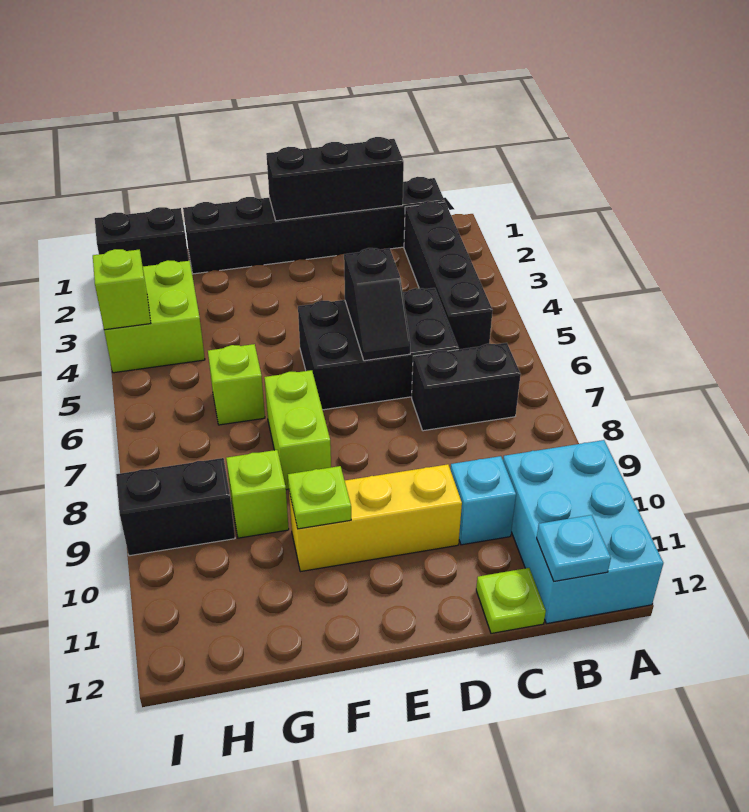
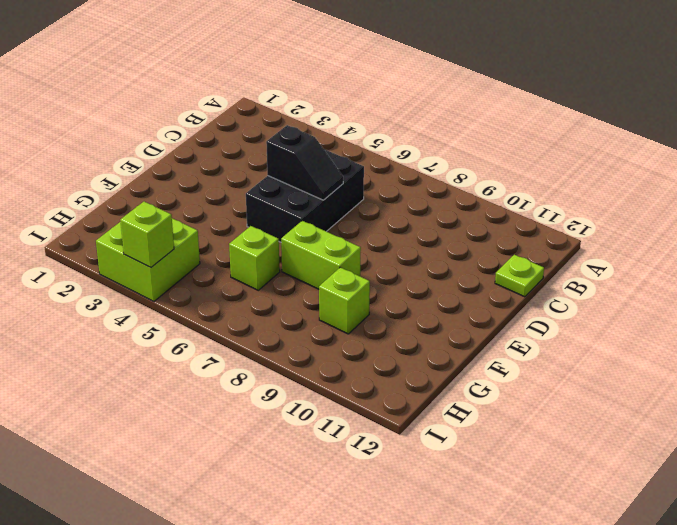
none -> cyan 2x3 brick [503,440,663,624]
none -> black 1x6 brick [183,177,445,274]
none -> black 1x4 brick [404,201,493,349]

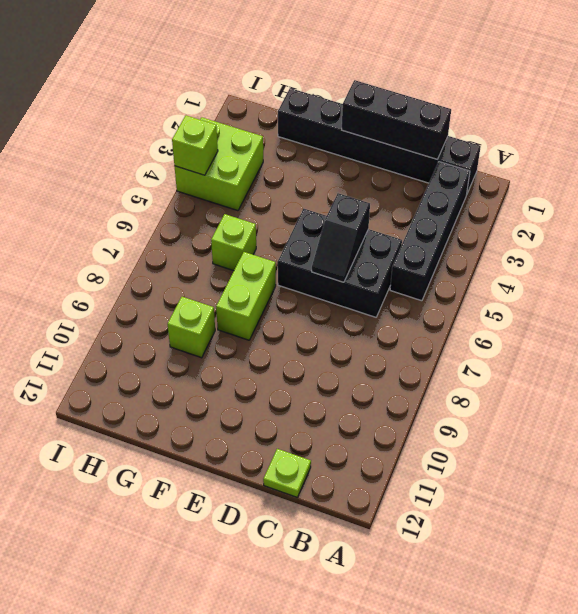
none -> cyan 2x3 brick [503,440,663,624]
none -> black 1x2 brick [412,343,521,431]
none -> cyan 1x1 brick [451,456,516,545]

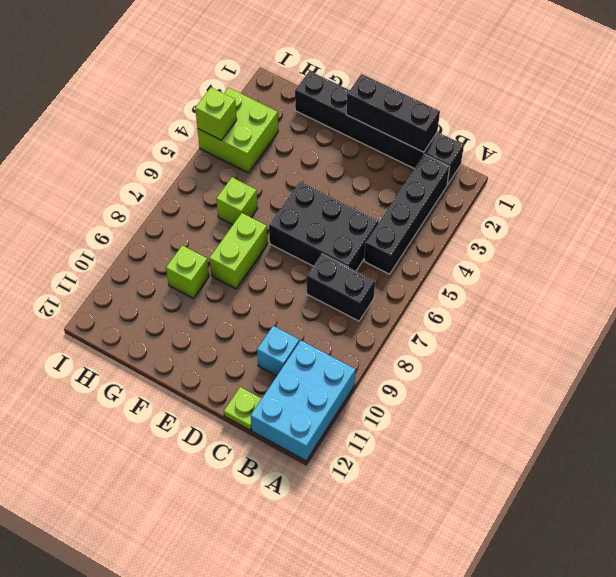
none -> yellow 1x3 brick [289,464,462,572]
none -> black 1x2 brick [95,207,189,266]
none -> black 1x2 brick [116,458,235,556]

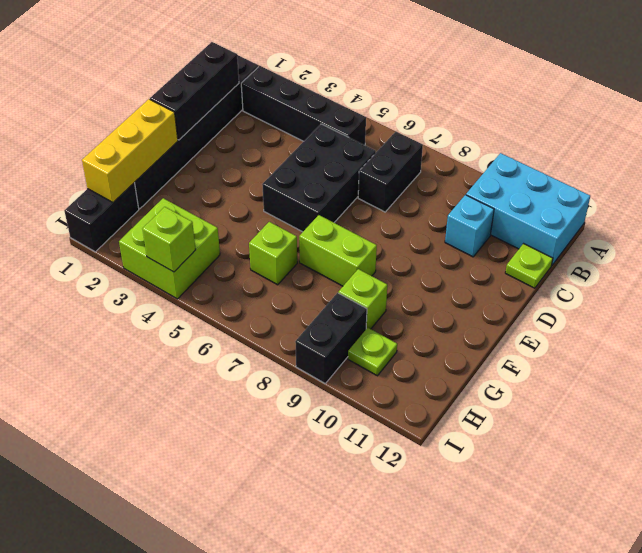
yellow 1x3 brick [82,99,178,202] -> yellow 1x3 brick moved to [289,464,462,572]
lime 1x1 plate [348,328,397,376] -> lime 1x1 plate moved to [288,466,351,529]
none -> cyan 1x1 plate [537,515,611,581]
none -> black 1x2 slope [344,248,410,361]

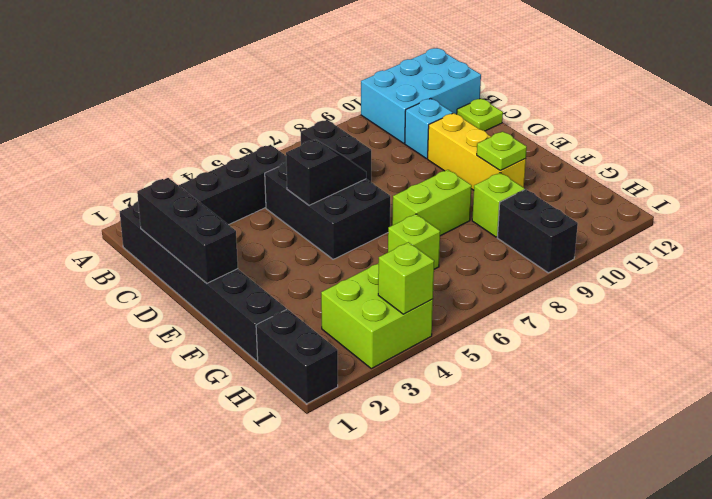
none -> cyan 1x1 plate [537,515,611,581]

